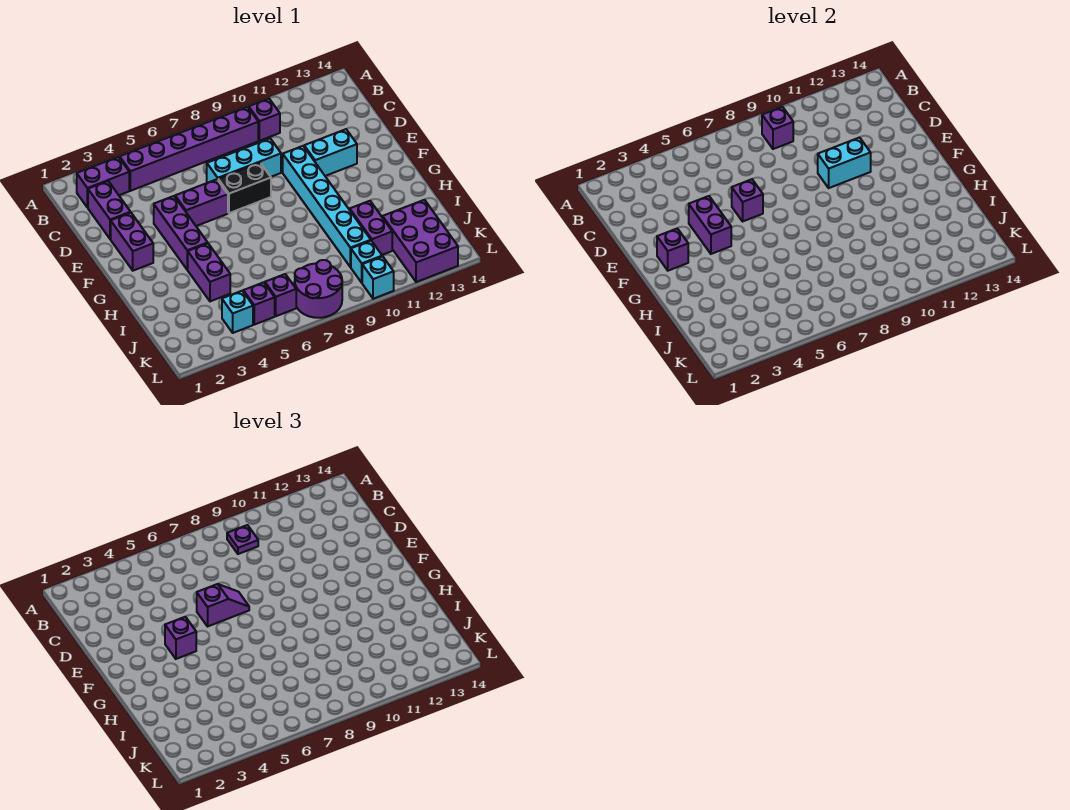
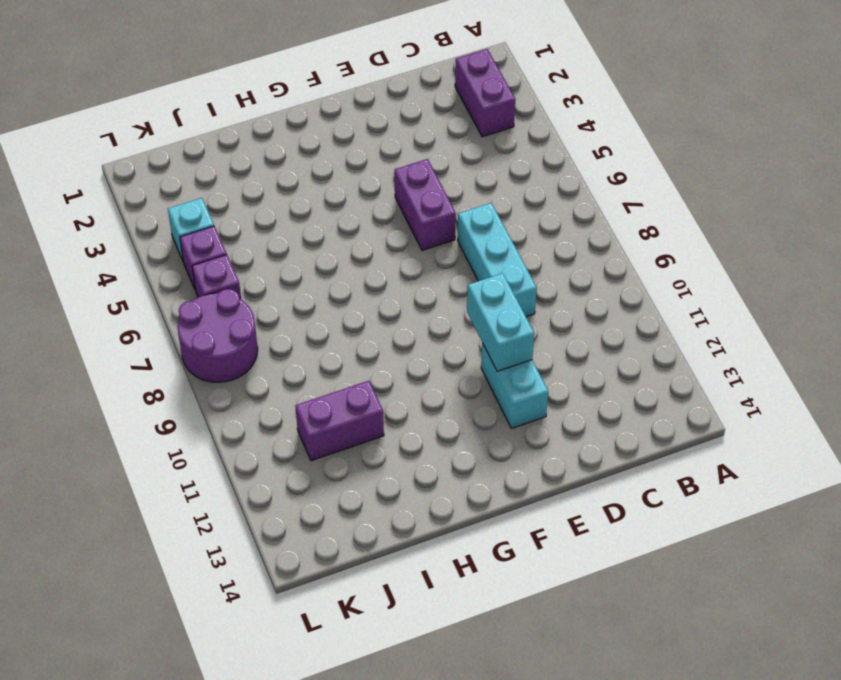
none -> purple 1x6 brick [120,107,258,191]
none -> purple 1x1 brick [249,99,280,141]
none -> purple 1x2 brick [88,181,131,239]

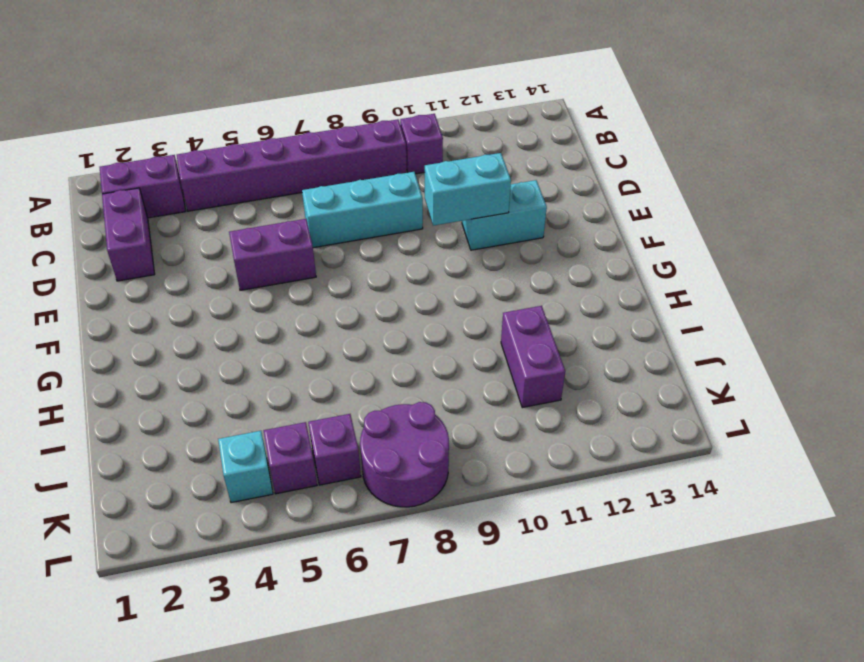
none -> purple 1x2 brick [111,213,153,271]
none -> purple 1x3 brick [154,196,207,270]
none -> black 1x2 brick [218,163,271,213]

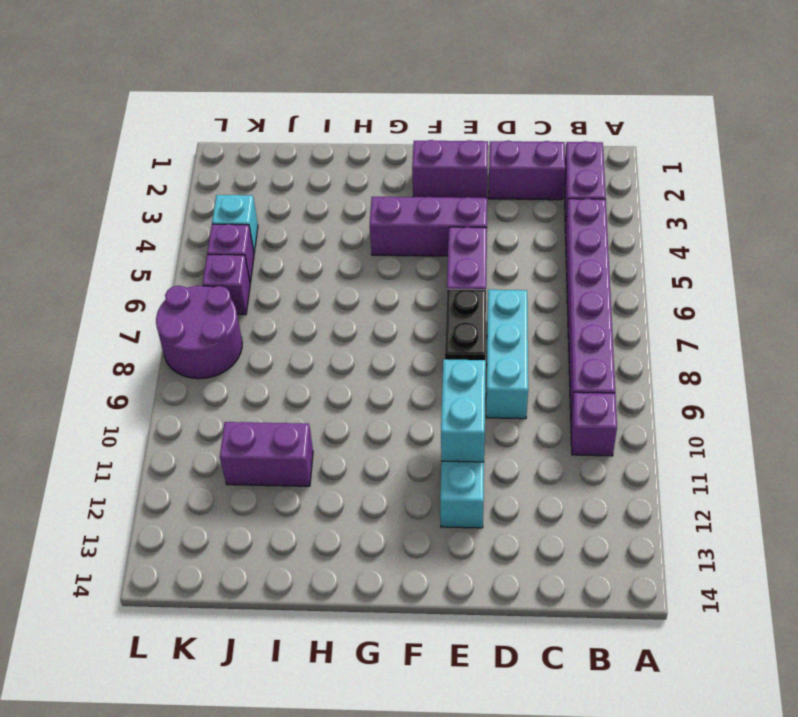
none -> cyan 1x6 brick [283,146,371,267]
none -> purple 1x2 brick [188,243,230,301]
none -> purple 2x3 brick [383,200,458,282]

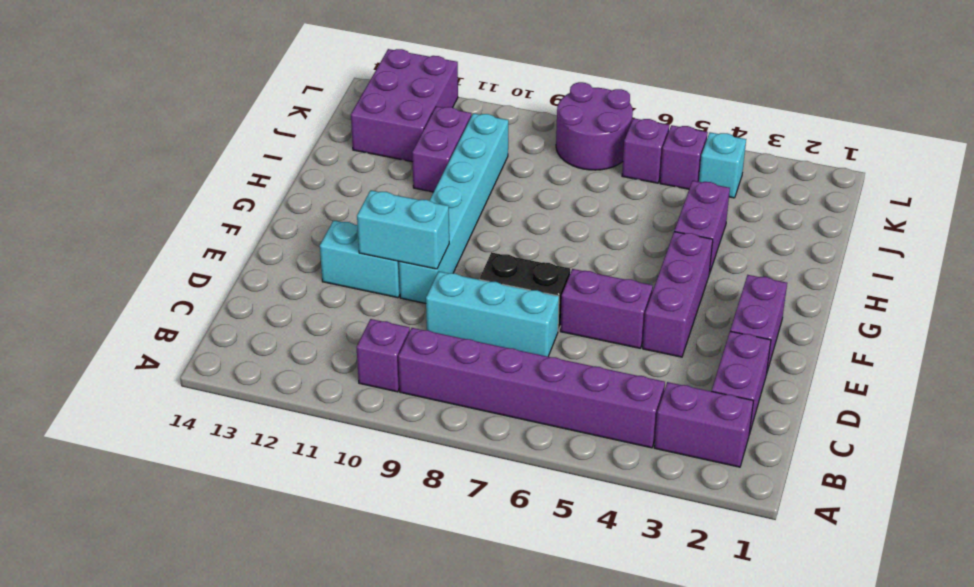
none -> cyan 1x1 brick [351,241,382,283]
none -> cyan 1x1 brick [362,256,394,299]
none -> purple 1x1 brick [762,107,793,149]

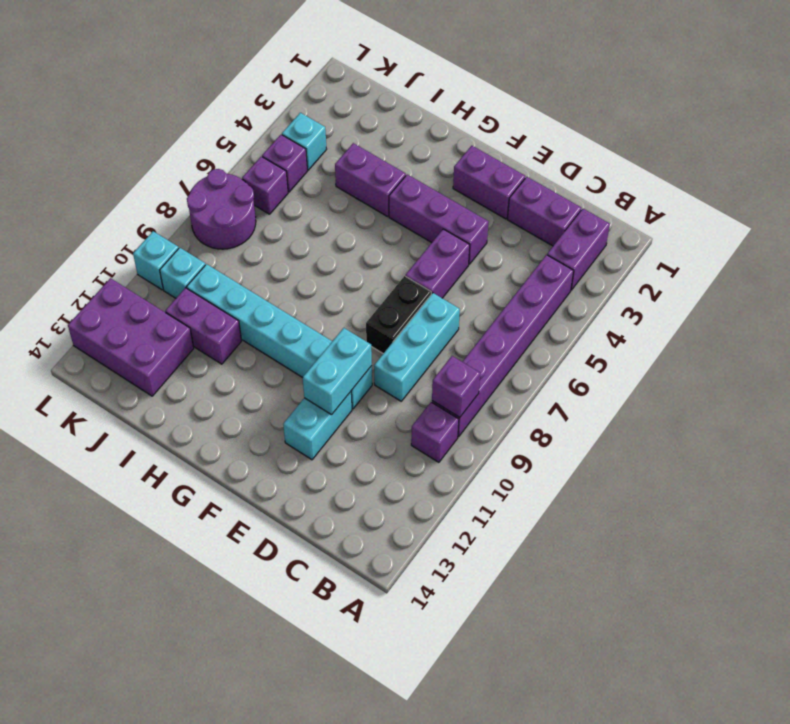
none -> purple 1x2 brick [689,196,731,254]
none -> purple 1x1 brick [732,179,763,221]
none -> purple 1x1 brick [657,228,688,271]

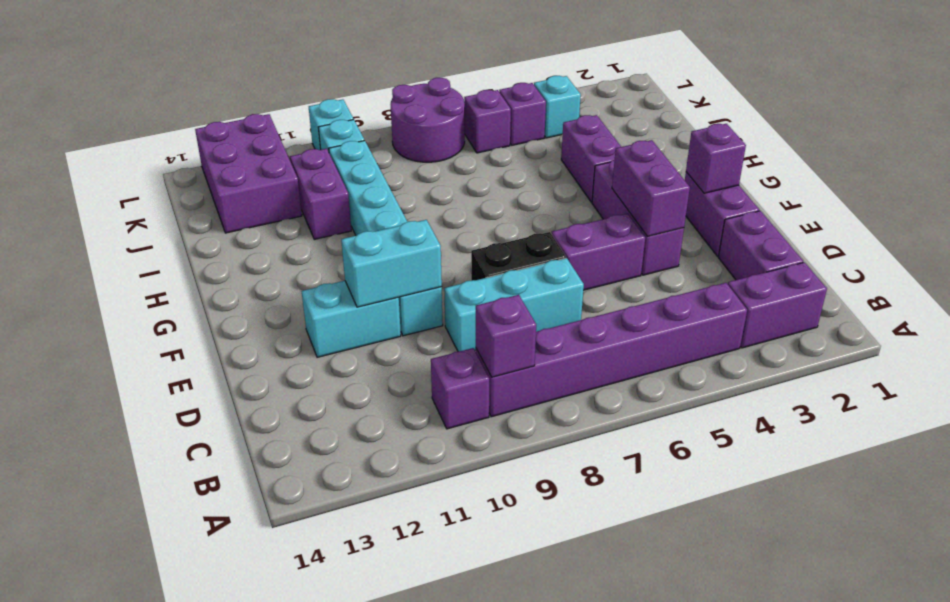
none -> purple 1x1 brick [732,179,763,221]
none -> purple 1x1 plate [227,525,258,554]
none -> purple 1x2 slope [197,584,249,626]

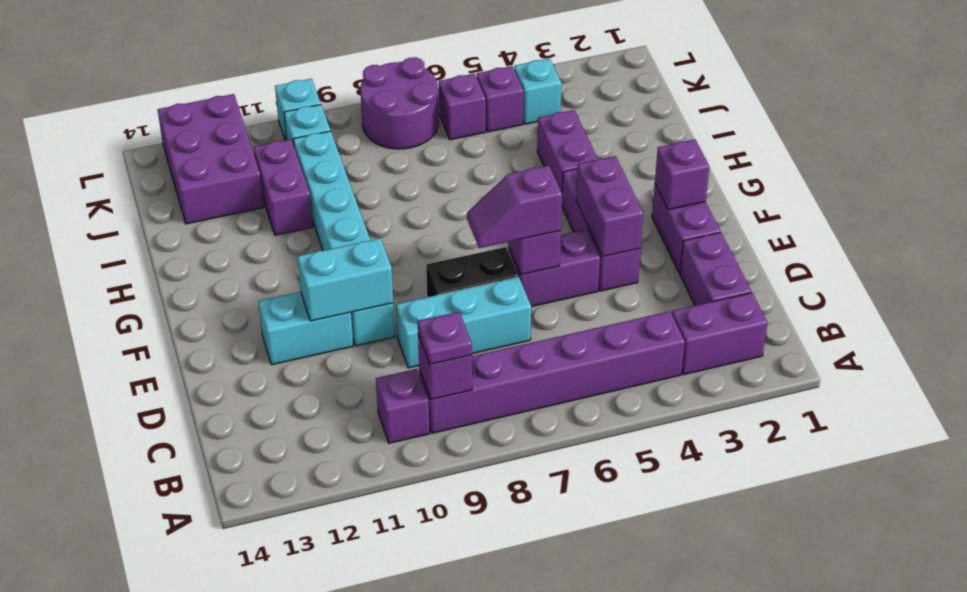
none -> purple 1x1 brick [165,617,196,659]

